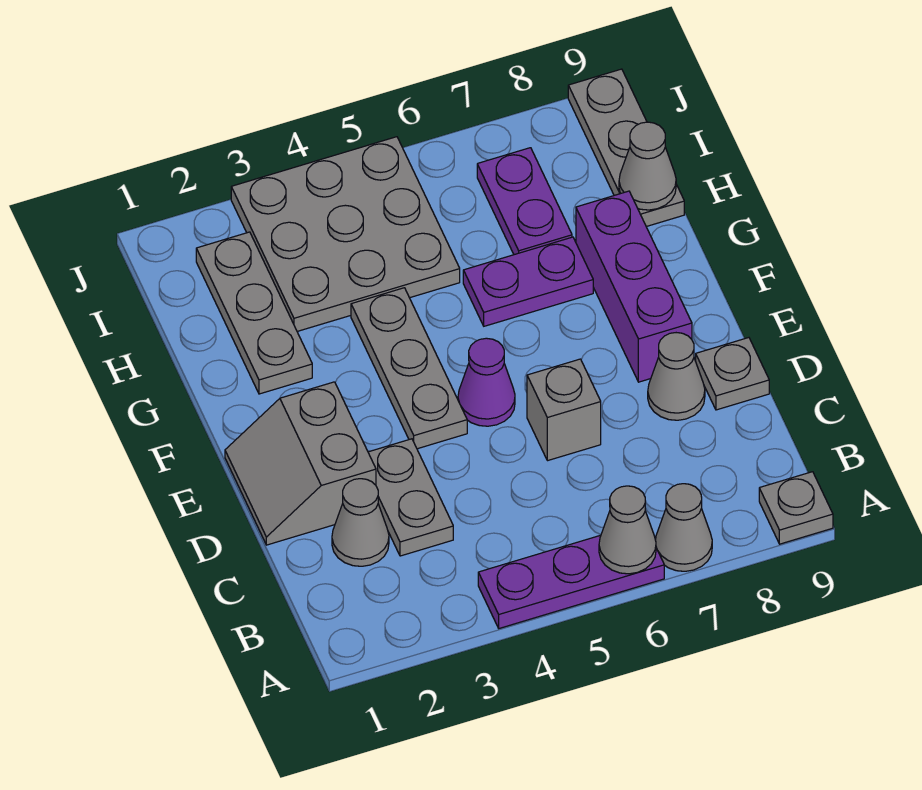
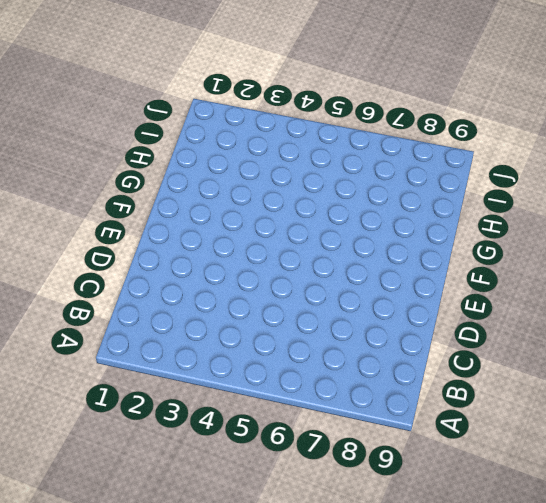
none -> purple 1x3 plate [478,535,664,628]
none -> grey 1x1 cone [656,484,712,571]
none -> grey 1x1 plate [759,472,833,544]

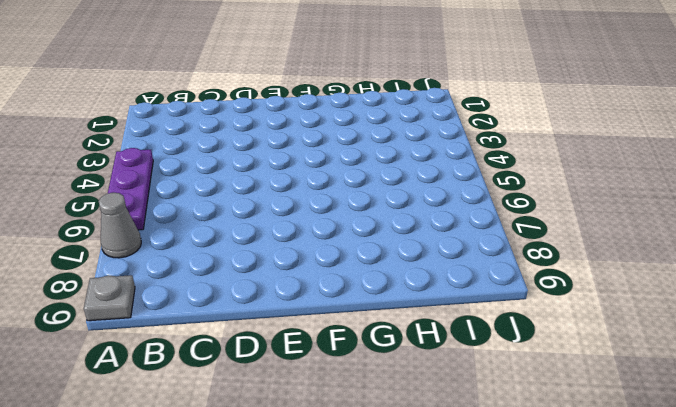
none -> grey 1x1 cone [332,479,389,566]
none -> grey 1x2 plate [368,439,453,556]
none -> grey 2x2 slope [225,382,376,545]

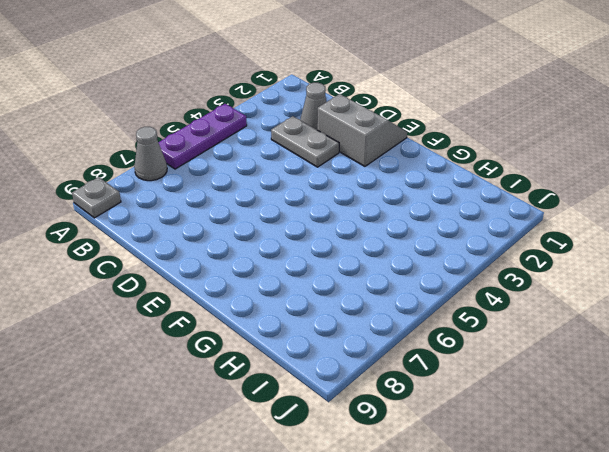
none -> grey 1x1 brick [527,359,601,461]
none -> grey 1x1 cone [648,333,705,420]
none -> grey 1x1 plate [696,338,769,410]

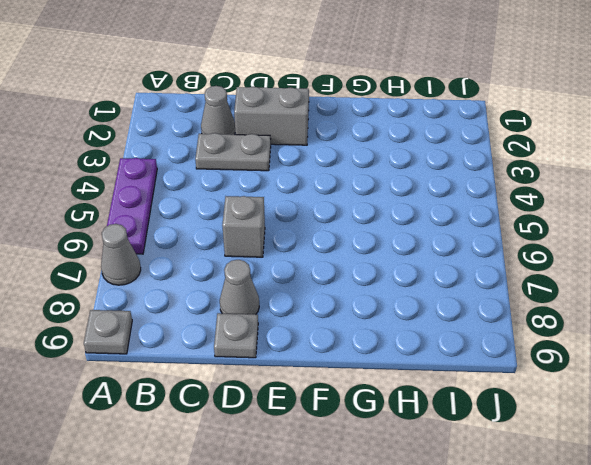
none -> grey 1x3 plate [351,288,467,449]
none -> purple 1x1 cone [458,338,515,426]
none -> purple 1x3 brick [576,191,692,382]

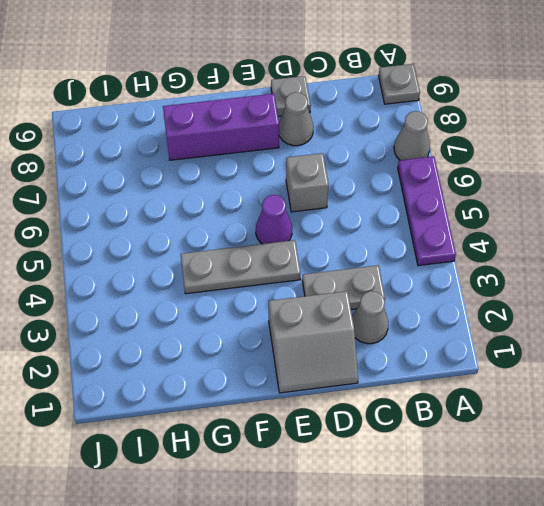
none -> grey 1x3 plate [196,232,312,394]
none -> purple 1x2 plate [463,237,593,326]
none -> grey 3x3 plate [231,137,460,331]

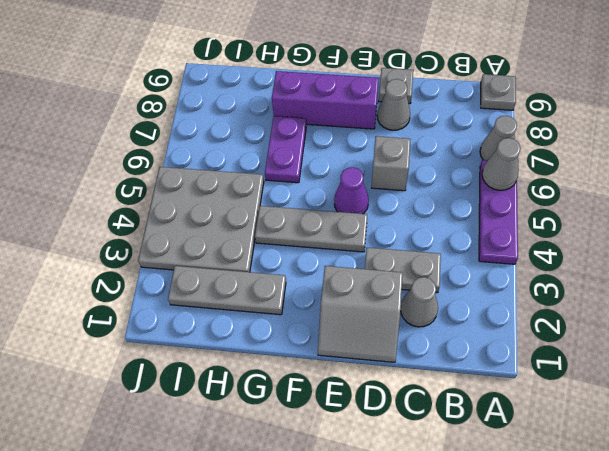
none -> purple 1x2 plate [477,148,572,255]
none -> grey 1x3 plate [568,69,684,227]
none -> grey 1x1 cone [619,122,676,210]

